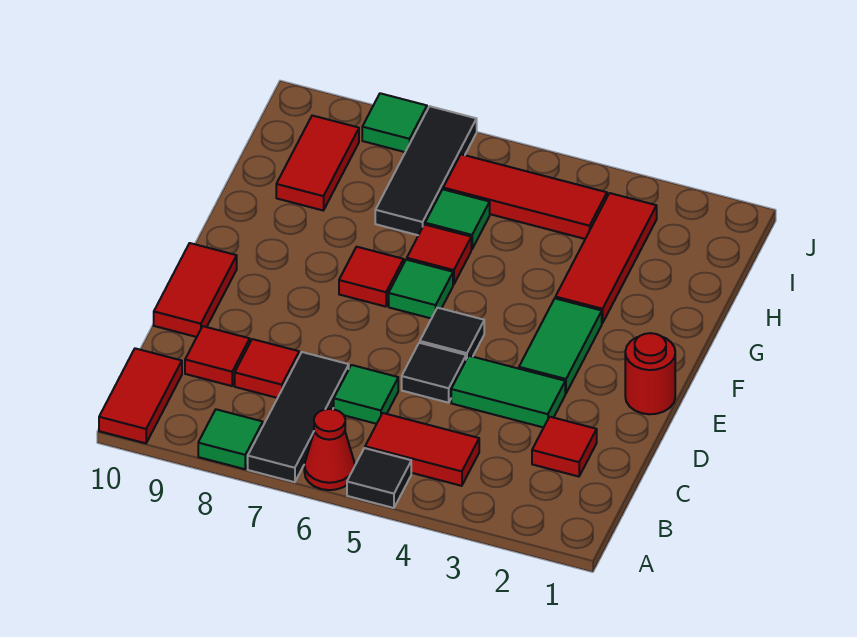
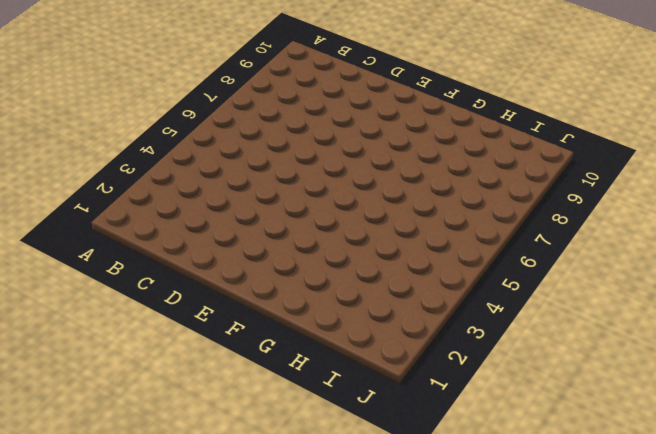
none -> black 1x1 tile [347,448,411,508]
none -> red 1x1 cone [304,409,355,490]
none -> black 1x3 tile [248,352,349,482]

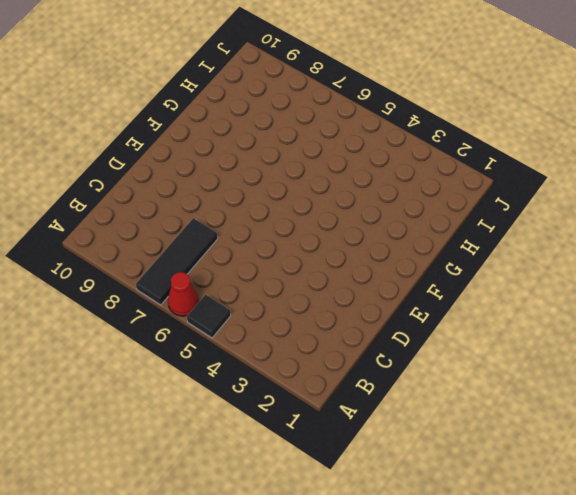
none -> green 1x1 tile [198,409,263,469]
none -> red 1x2 tile [99,348,182,443]
none -> red 1x2 tile [365,413,479,486]

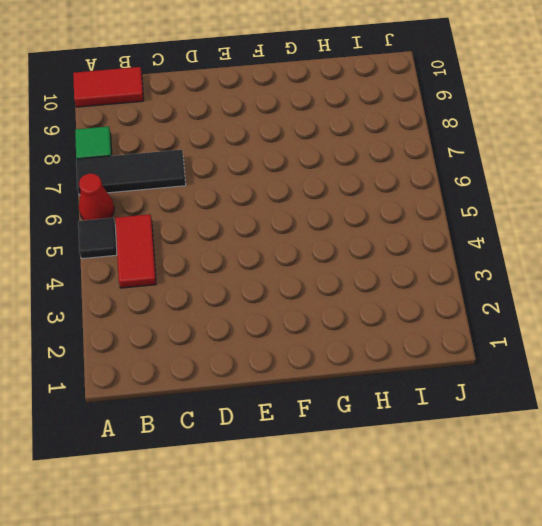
none -> red 1x1 tile [532,417,597,477]
none -> green 1x1 tile [334,365,398,424]
none -> red 1x1 tile [235,339,299,398]

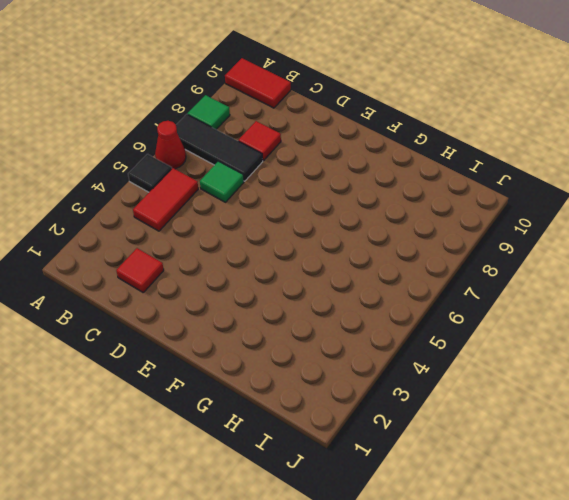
none -> red 1x1 tile [185,326,250,386]
none -> green 1x2 tile [451,356,565,428]
none -> black 1x1 tile [402,343,466,403]

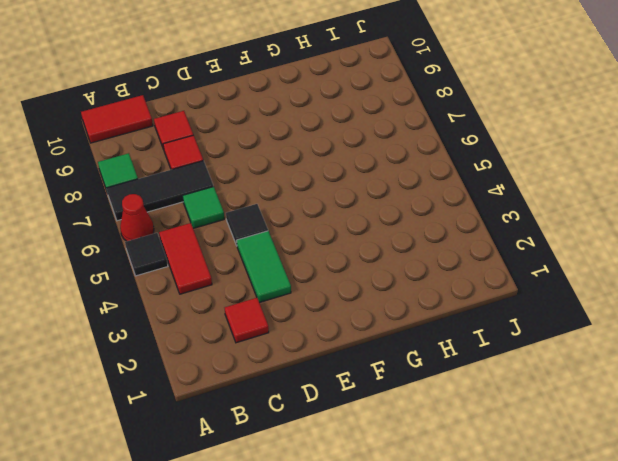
none -> red 1x2 tile [154,243,237,337]
none -> red 1x1 round brick [625,333,675,414]
none -> green 1x2 tile [519,298,602,393]

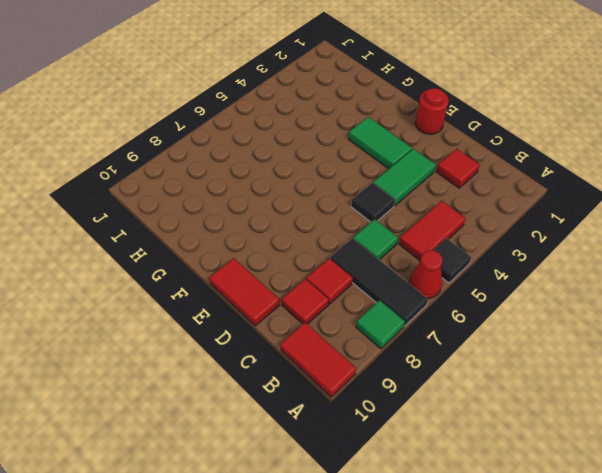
none -> black 1x1 tile [420,308,484,359]
none -> green 1x1 tile [389,260,453,318]
none -> red 1x1 tile [339,247,404,307]

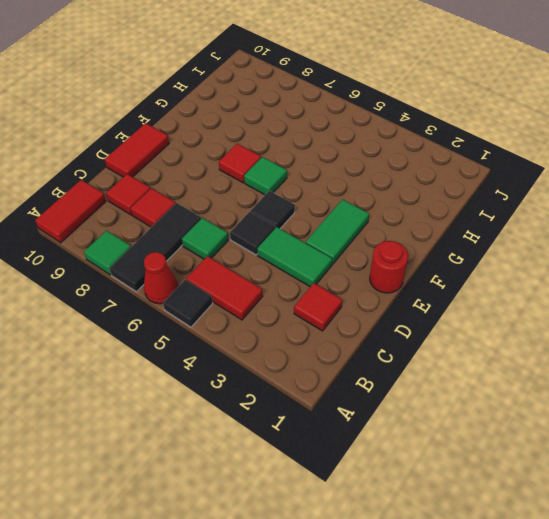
none -> red 1x3 tile [555,193,657,323]
none -> red 1x1 tile [407,224,471,284]
none -> green 1x1 tile [425,189,490,249]

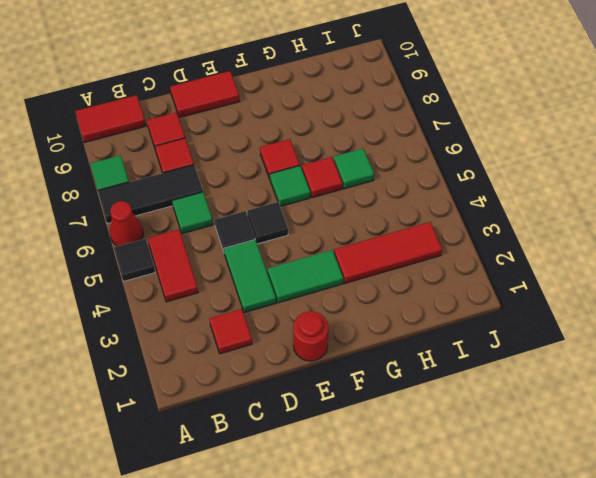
none -> black 1x3 tile [375,106,477,235]
none -> red 1x2 tile [276,116,359,210]
none -> red 1x3 tile [443,154,607,239]

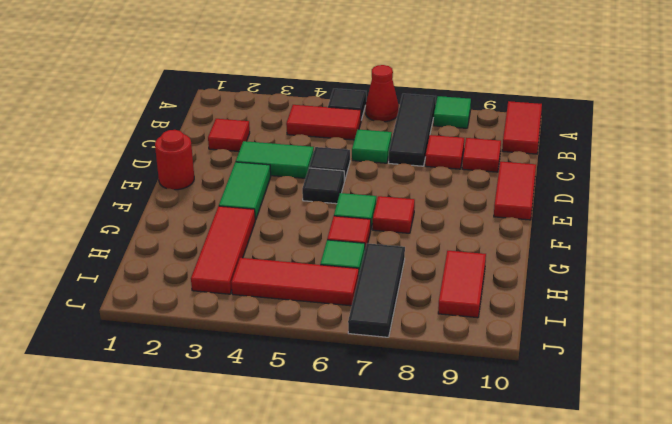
none -> green 1x1 tile [362,93,427,152]

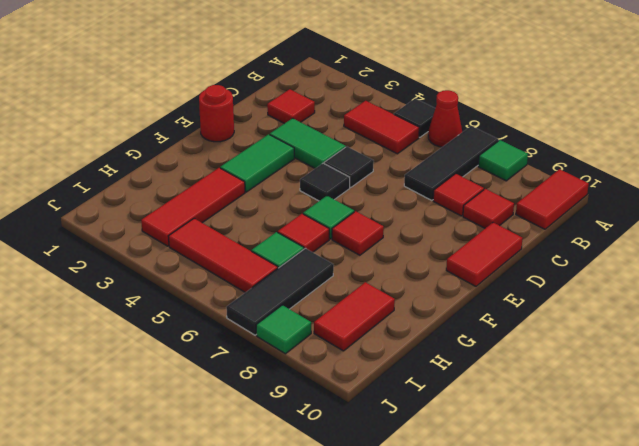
none -> green 1x1 tile [334,365,398,424]

